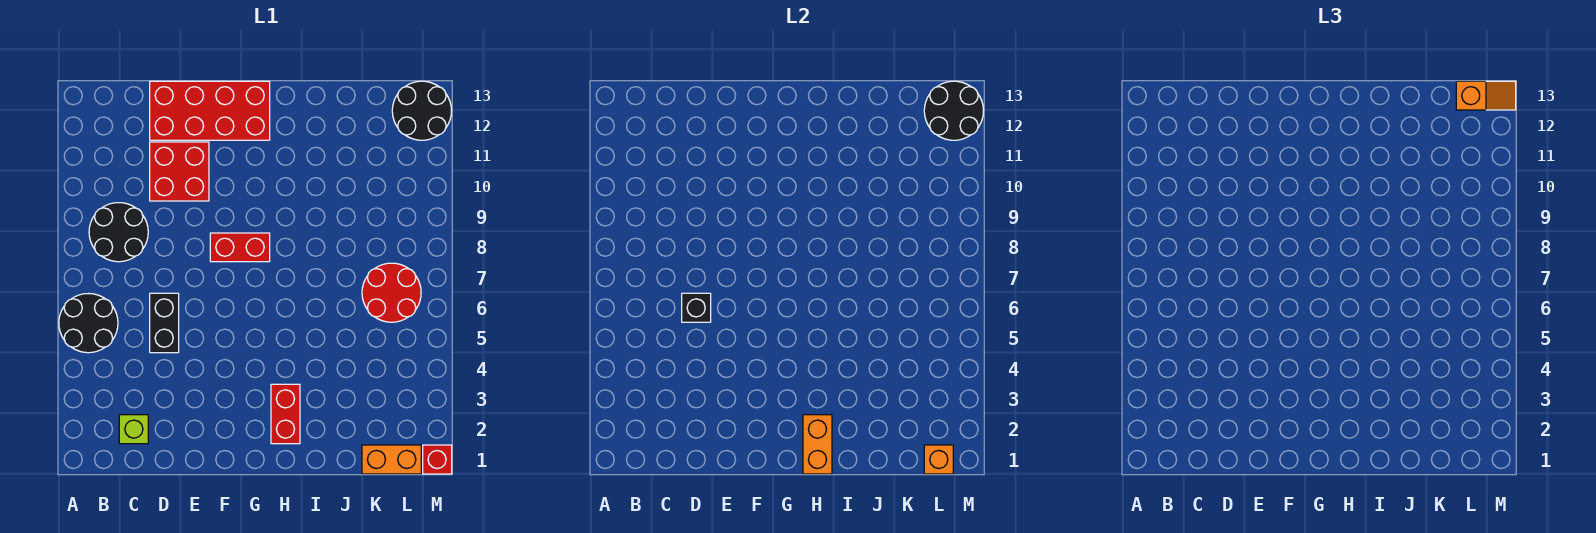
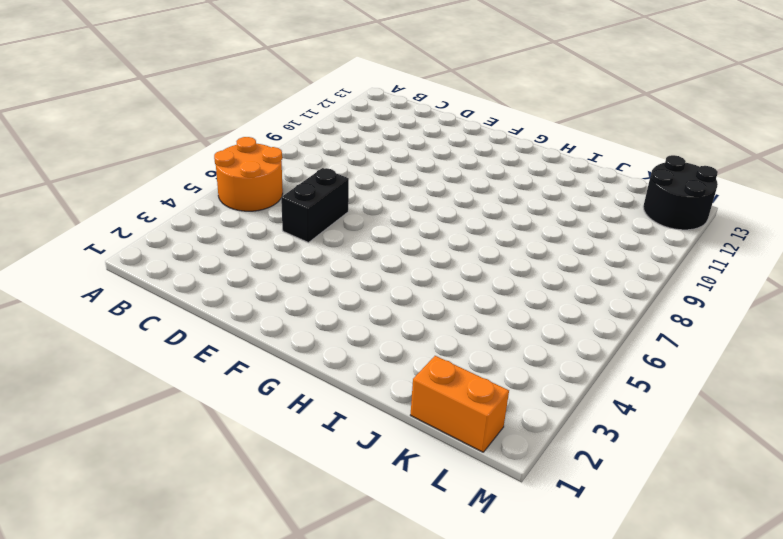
orange 2x2 round brick [214,137,283,211] -> black 2x2 round brick [59,294,118,353]
none -> black 2x2 round brick [89,203,148,262]
none -> lime 1x1 brick [119,415,148,444]
none -> red 2x2 brick [150,142,209,201]

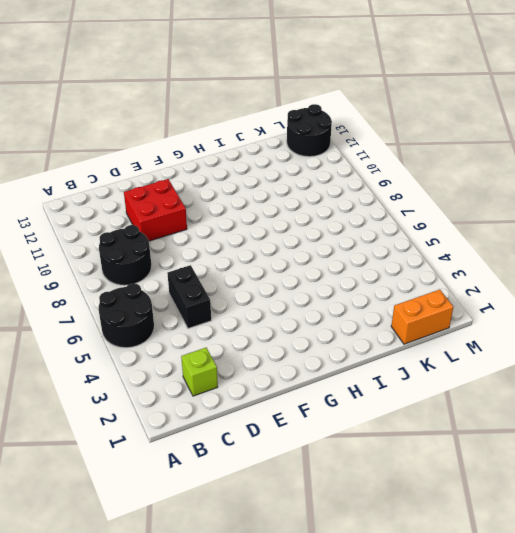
none -> red 2x4 brick [150,81,270,140]
none -> red 1x2 brick [210,233,270,262]
none -> red 1x2 brick [271,384,300,444]

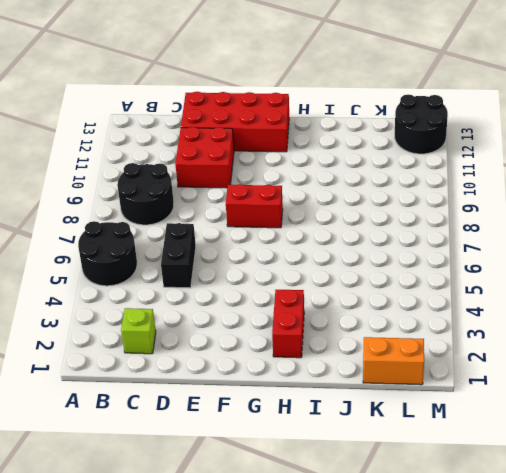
none -> red 2x2 round brick [362,263,421,322]
none -> red 1x1 brick [423,445,452,474]
none -> black 1x1 brick [682,293,711,322]

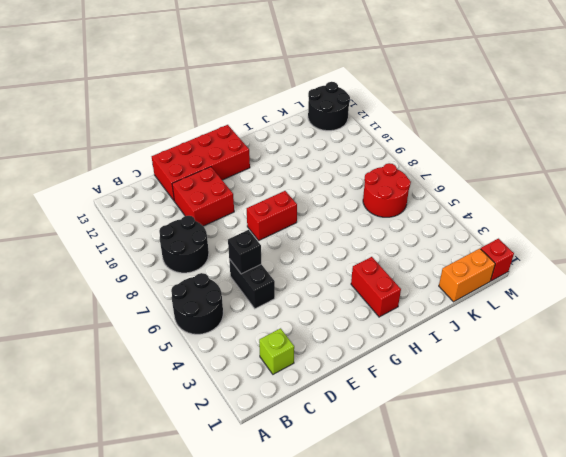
none -> orange 1x2 brick [803,415,832,474]
none -> orange 1x1 brick [924,445,953,474]
none -> black 2x2 round brick [924,81,983,140]

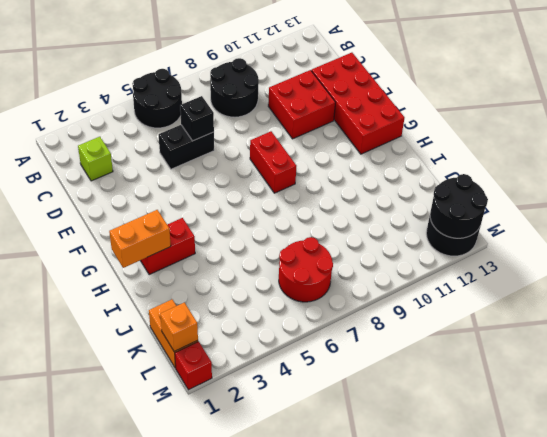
none -> orange 1x2 slope [1456,81,1516,110]

